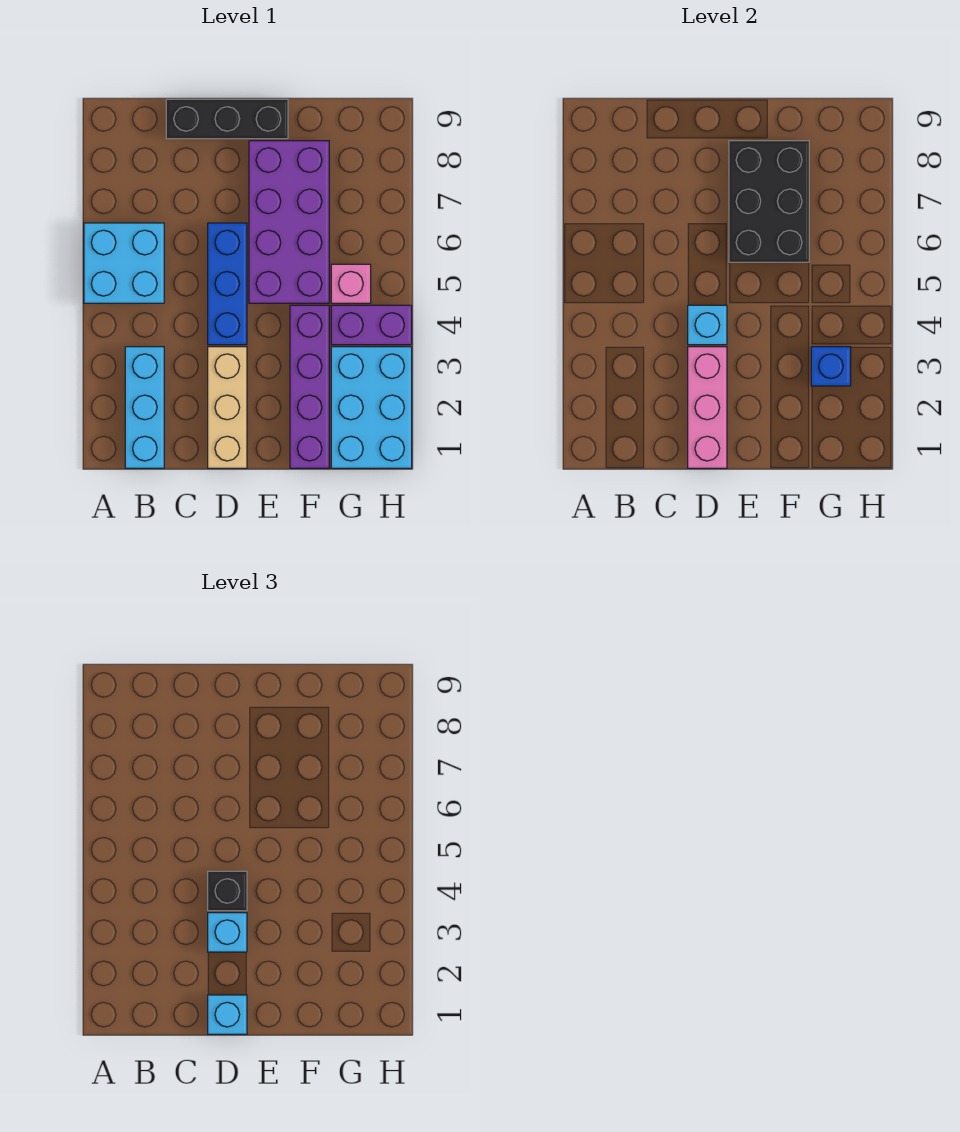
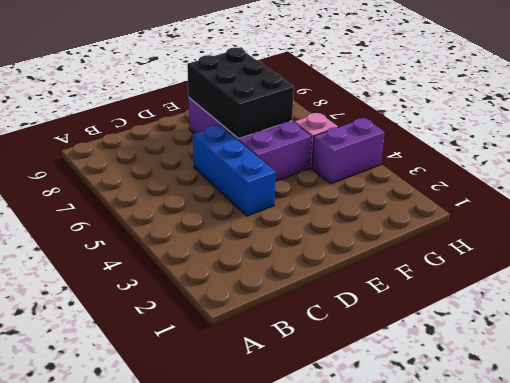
none -> cyan 2x2 brick [84,223,164,303]
none -> cyan 1x3 brick [125,347,164,468]
none -> black 1x3 brick [166,99,288,139]

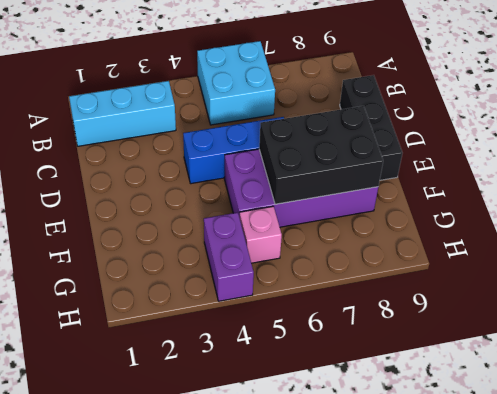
none -> tan 1x3 brick [208,347,247,468]
none -> purple 1x4 brick [290,305,329,468]
none -> cyan 2x3 brick [331,347,412,468]

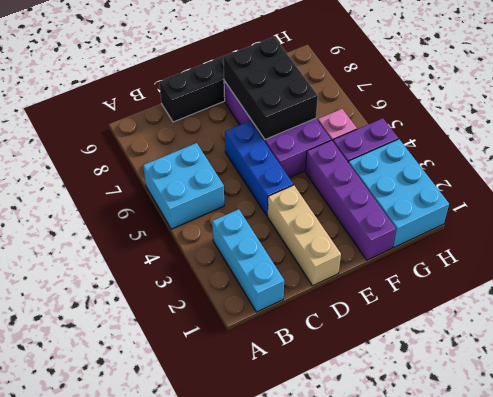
none -> pink 1x3 brick [688,347,727,468]
none -> cyan 1x1 brick [688,305,727,345]
none -> blue 1x1 brick [811,347,851,386]

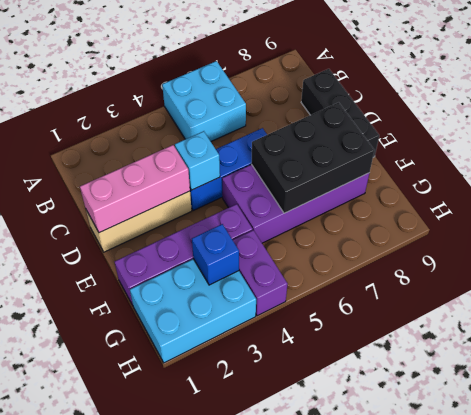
none -> cyan 1x3 brick [125,347,164,468]
none -> pink 1x1 brick [331,264,371,303]
none -> cyan 1x1 brick [208,995,247,1034]

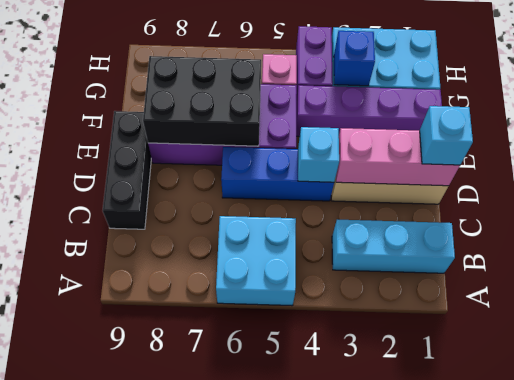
none -> cyan 1x1 brick [208,913,247,952]
none -> black 1x1 brick [208,871,247,911]

